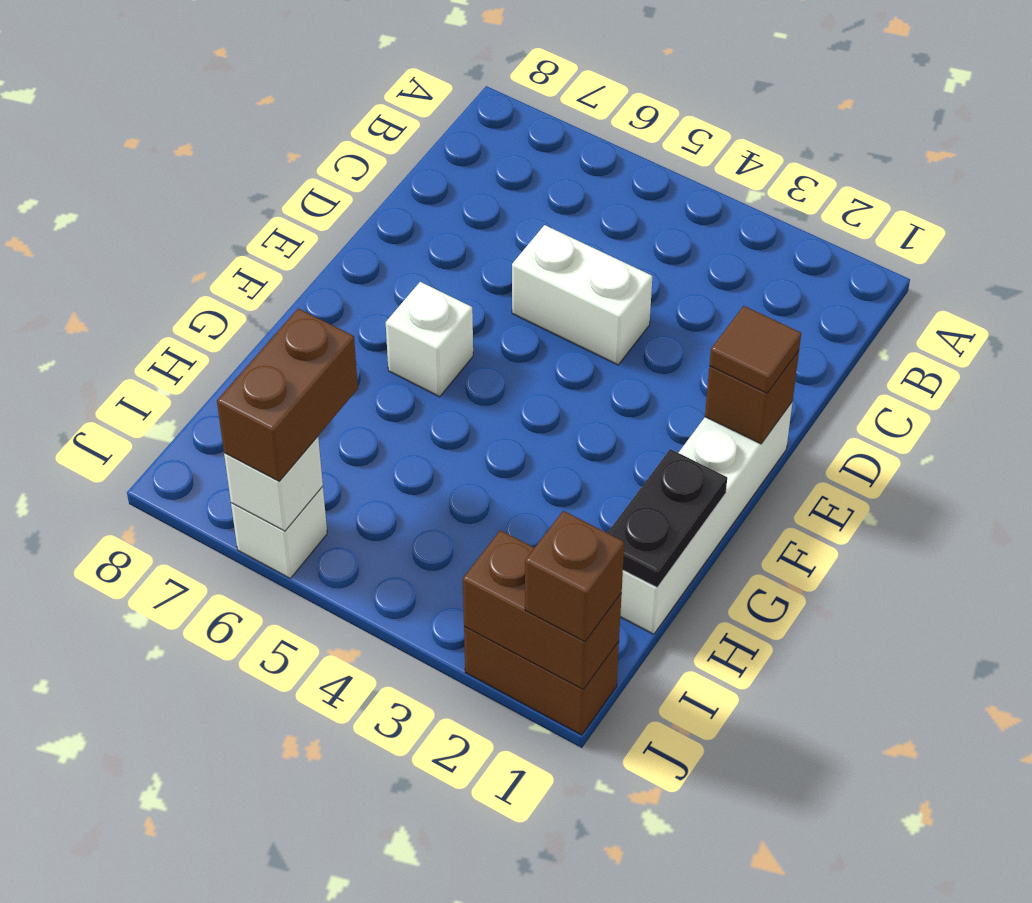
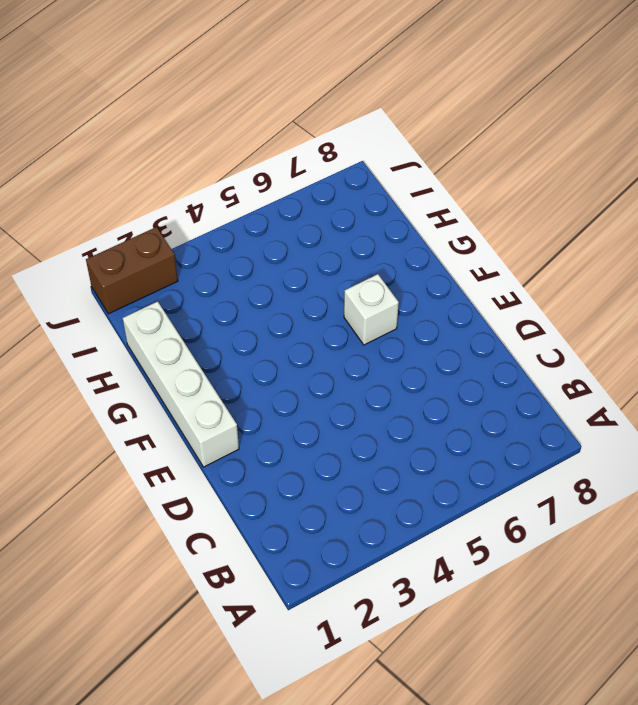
none -> white 1x2 brick [512,225,652,365]
none -> white 1x1 brick [231,486,327,578]
none -> brown 1x1 brick [705,351,799,444]

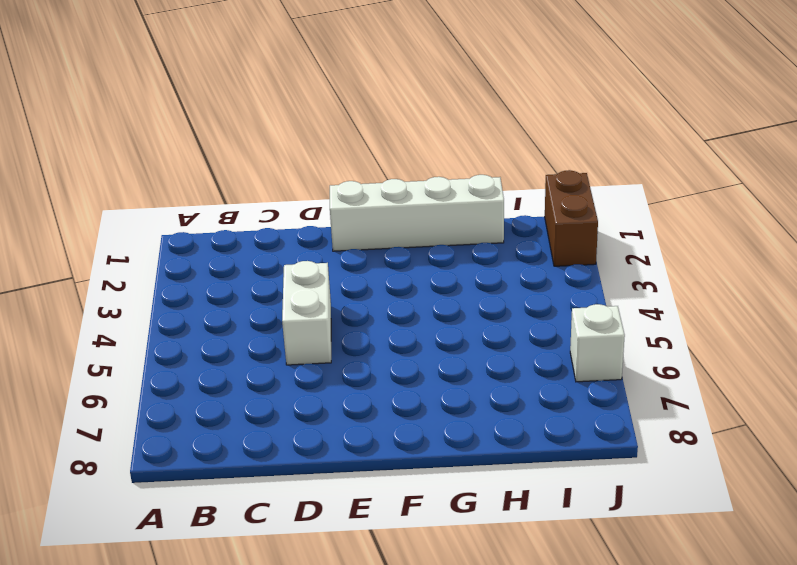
none -> white 1x1 brick [386,282,473,397]
none -> brown 1x1 brick [705,351,799,444]
none -> black 1x2 plate [608,449,727,587]

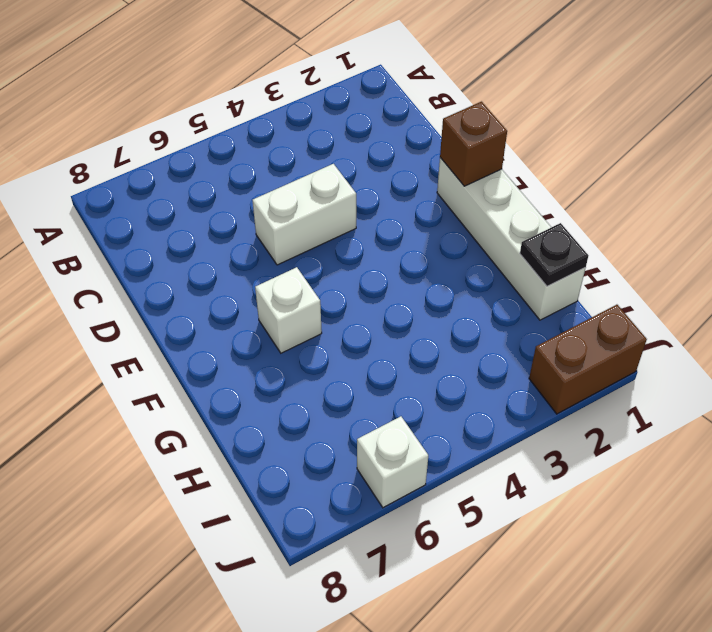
black 1x1 plate [520,223,588,286] -> black 1x2 plate [608,449,727,587]
none -> brown 1x2 brick [463,530,622,690]
none -> white 1x1 brick [224,437,323,531]
none -> brown 1x1 tile [709,306,801,393]

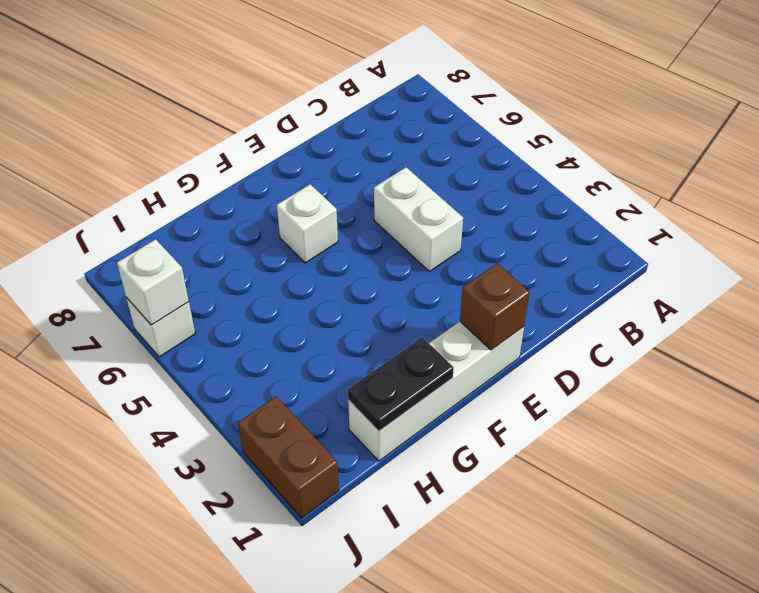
none -> brown 1x2 brick [463,530,622,690]
none -> brown 1x1 tile [709,306,801,393]
none -> brown 1x2 brick [217,308,358,481]

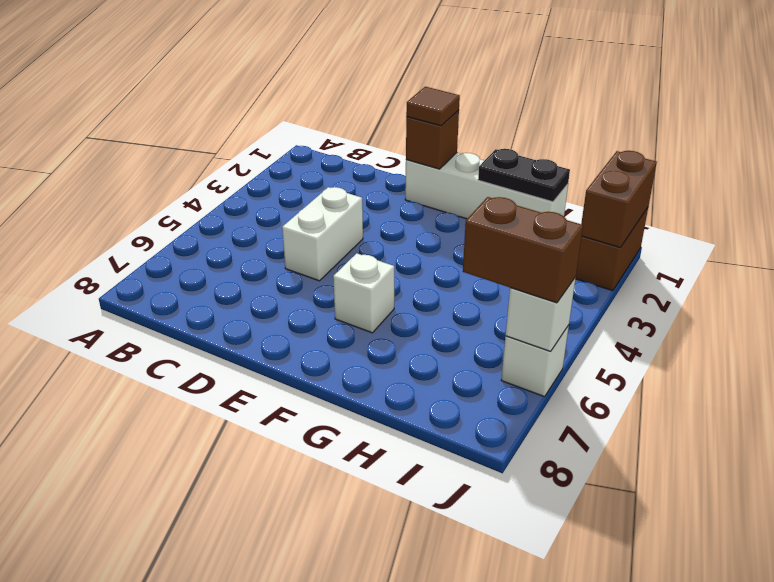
none -> brown 1x1 brick [525,511,624,642]

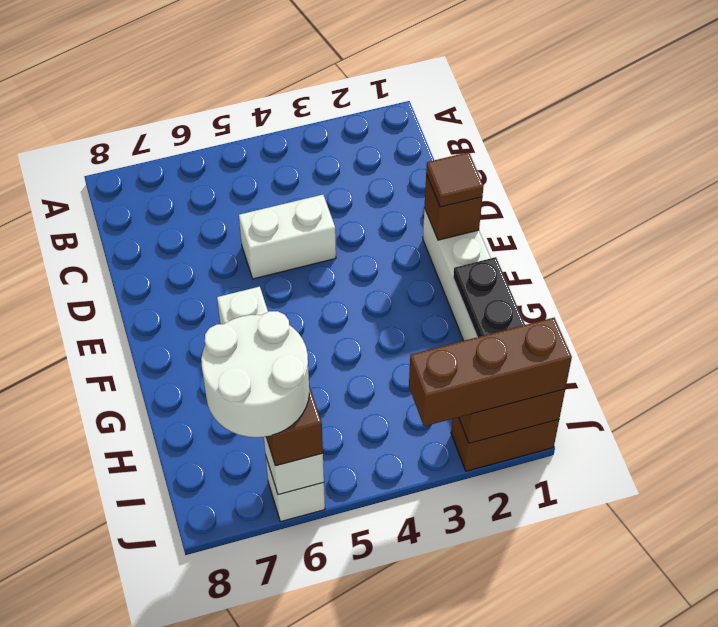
white 2x2 round brick [201,311,309,437] -> none
brown 1x3 brick [409,318,572,426] -> brown 1x1 brick [525,511,624,642]

